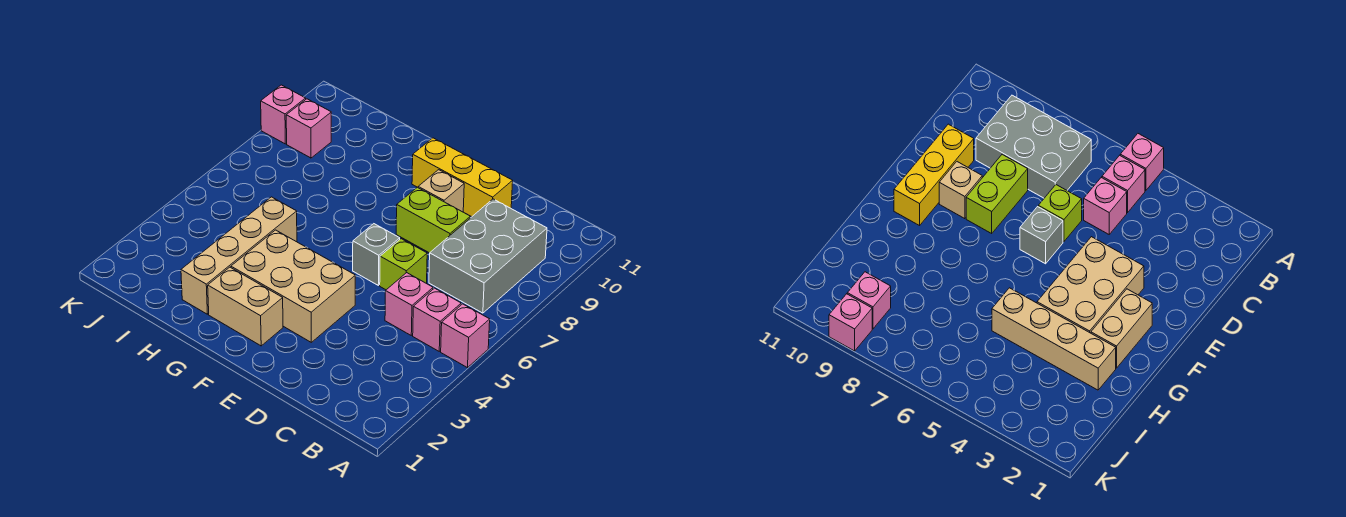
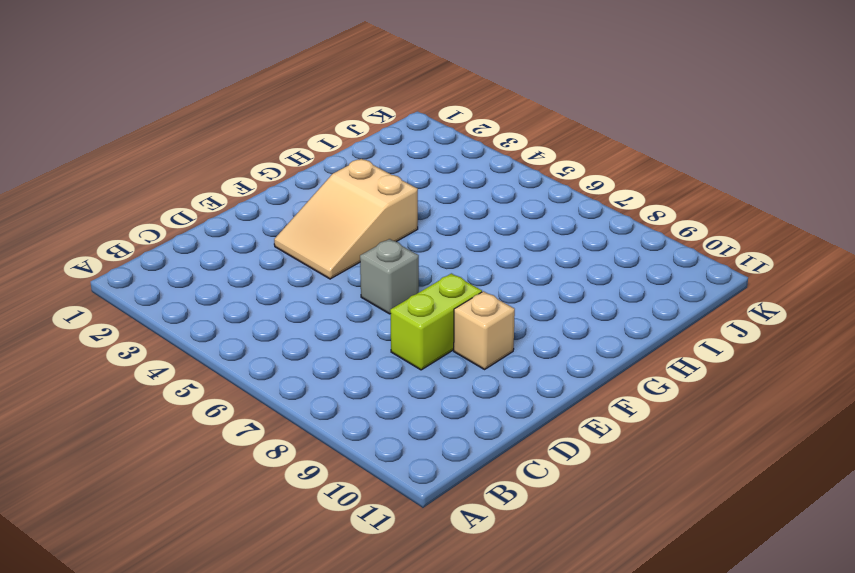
tan 2x3 slope [274,159,418,279] -> tan 2x3 brick [231,230,355,342]
none -> pink 1x1 brick [441,304,490,368]
none -> pink 1x1 brick [413,288,461,351]
none -> grey 2x3 brick [429,199,547,313]

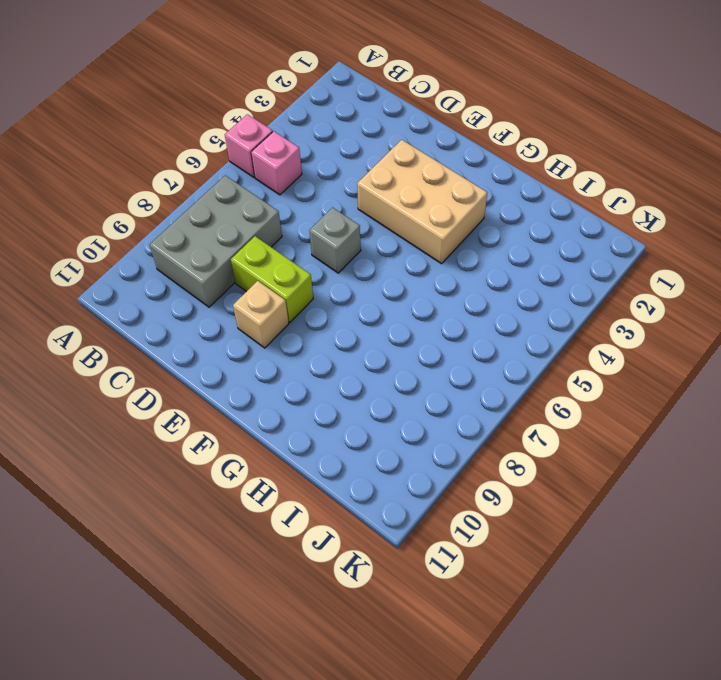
none -> pink 1x1 brick [385,273,433,335]
none -> lime 1x1 brick [380,239,427,290]
none -> yellow 1x3 brick [412,138,513,217]

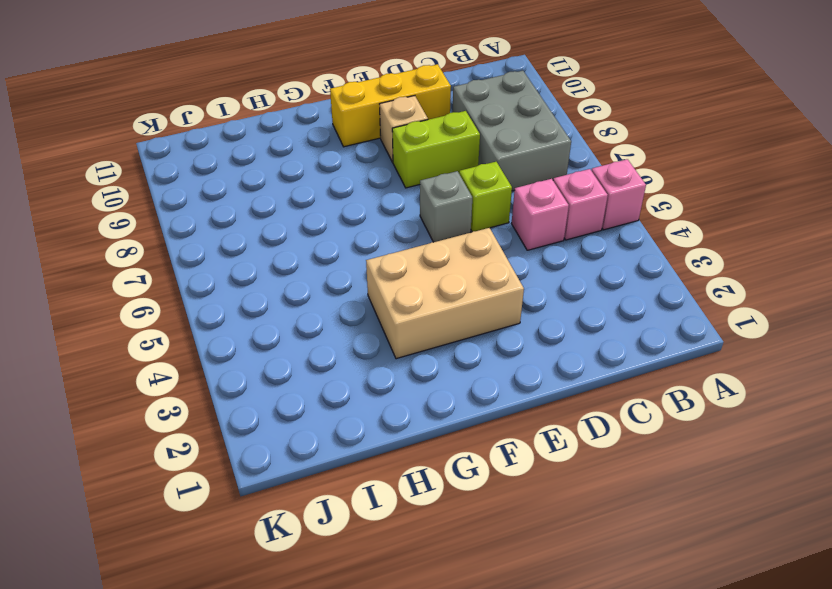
none -> tan 1x2 brick [208,267,283,346]
none -> tan 1x4 brick [181,197,297,314]
none -> pink 1x1 brick [286,99,331,158]

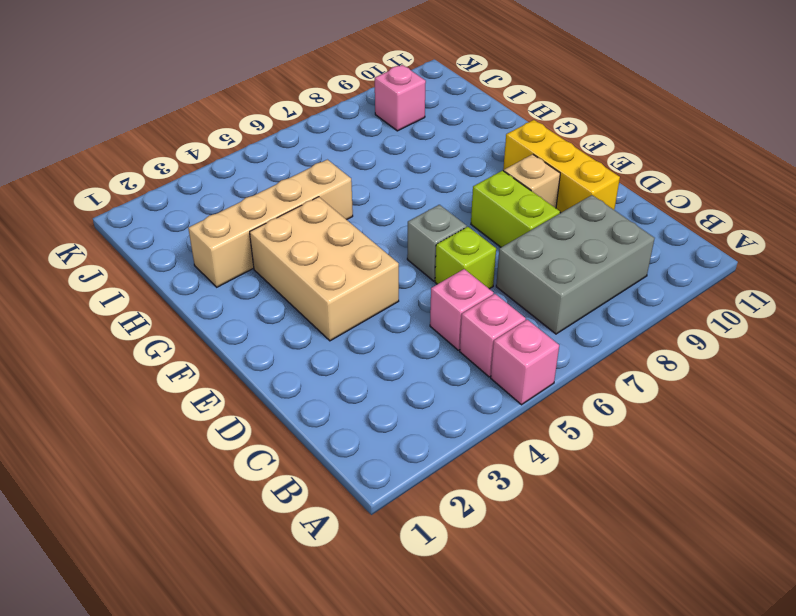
none -> tan 1x2 brick [208,267,283,346]
none -> pink 1x1 brick [261,85,306,144]

